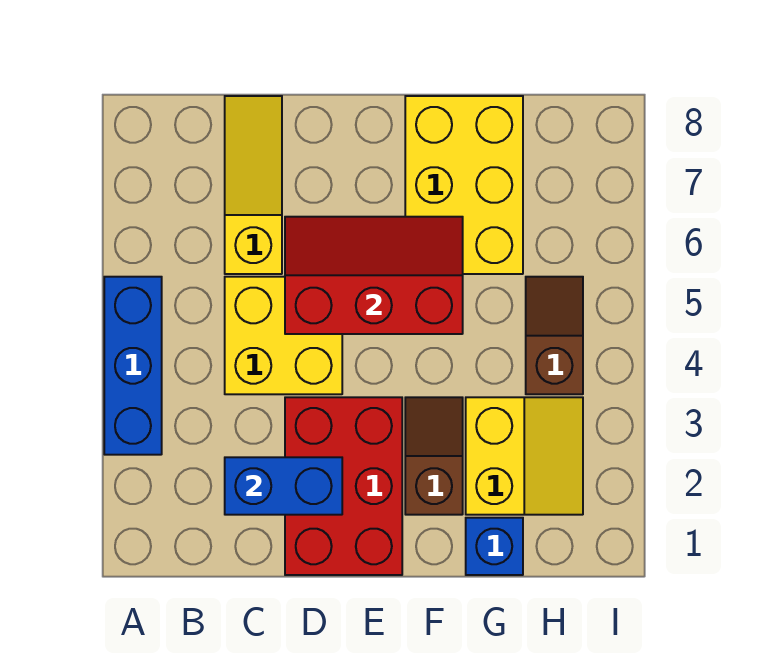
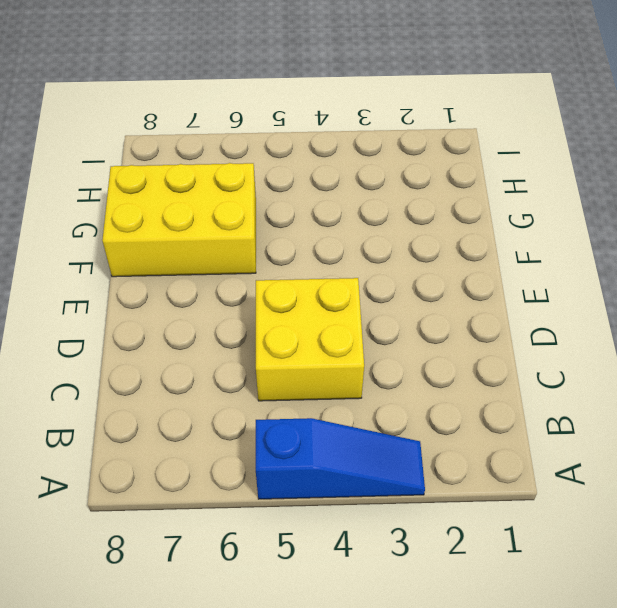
blue 1x3 slope [256,418,425,499] -> blue 1x3 brick [104,277,162,455]
none -> yellow 1x3 slope [225,96,282,274]
none -> red 2x3 brick [285,397,402,575]

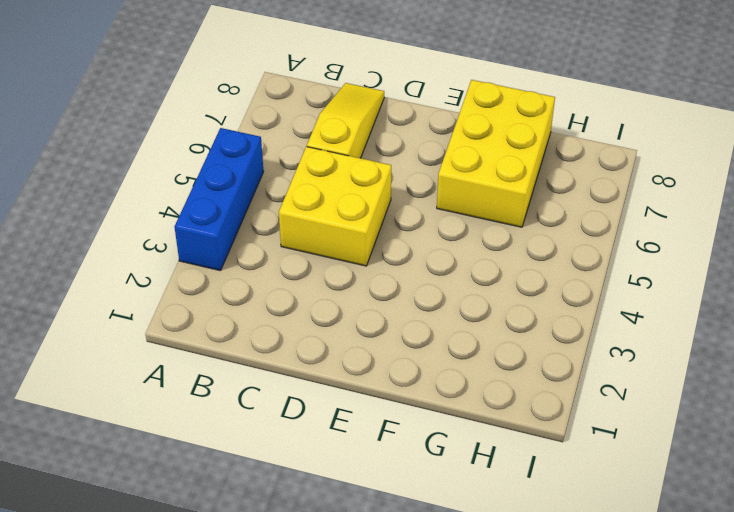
none -> red 2x3 brick [285,397,402,575]
none -> brown 1x2 slope [405,397,463,515]

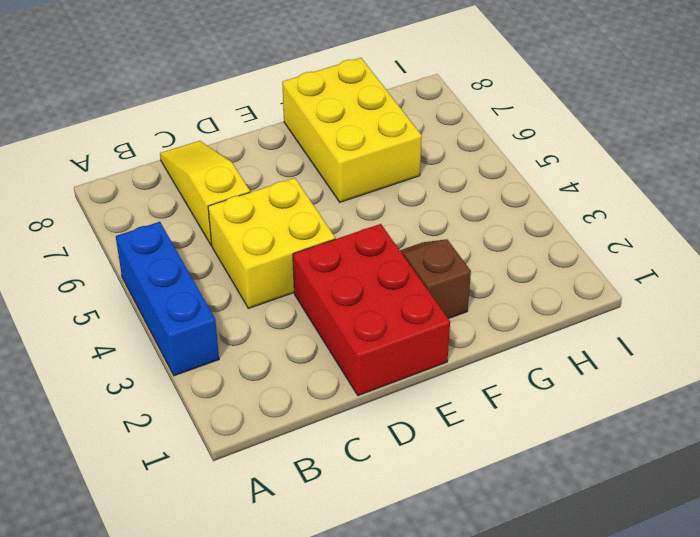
none -> blue 1x1 brick [466,518,523,575]
none -> yellow 2x2 slope [466,397,583,515]

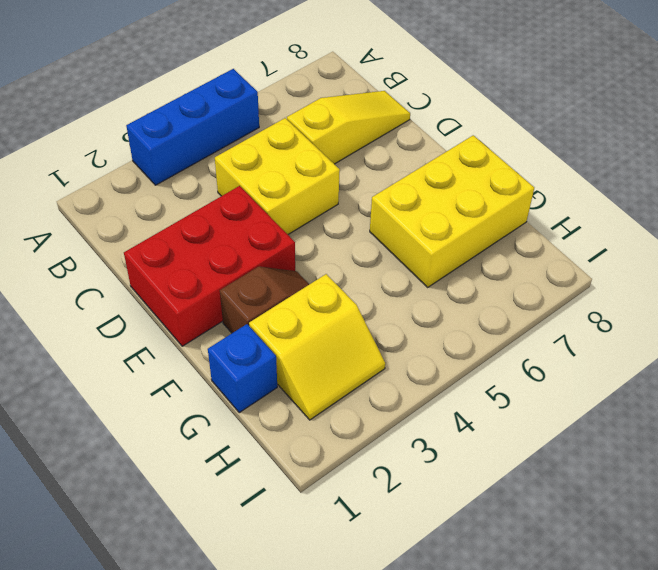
none -> brown 1x2 slope [526,277,583,394]
none -> blue 1x2 brick [225,457,342,515]

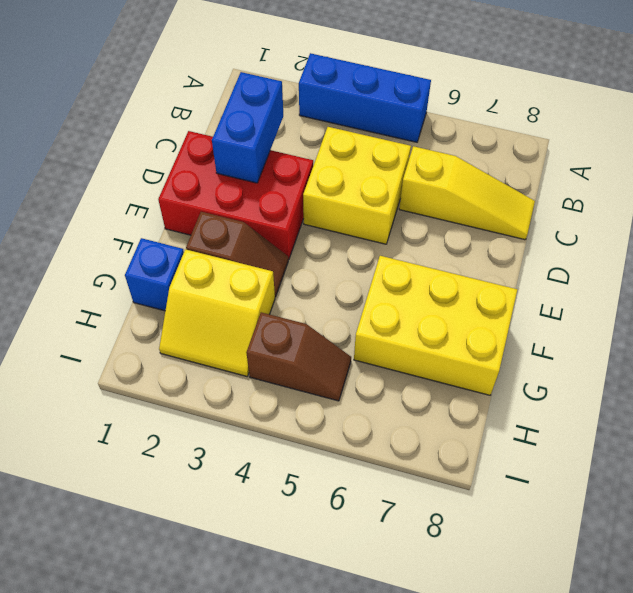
none -> red 2x3 slope [285,217,463,334]

